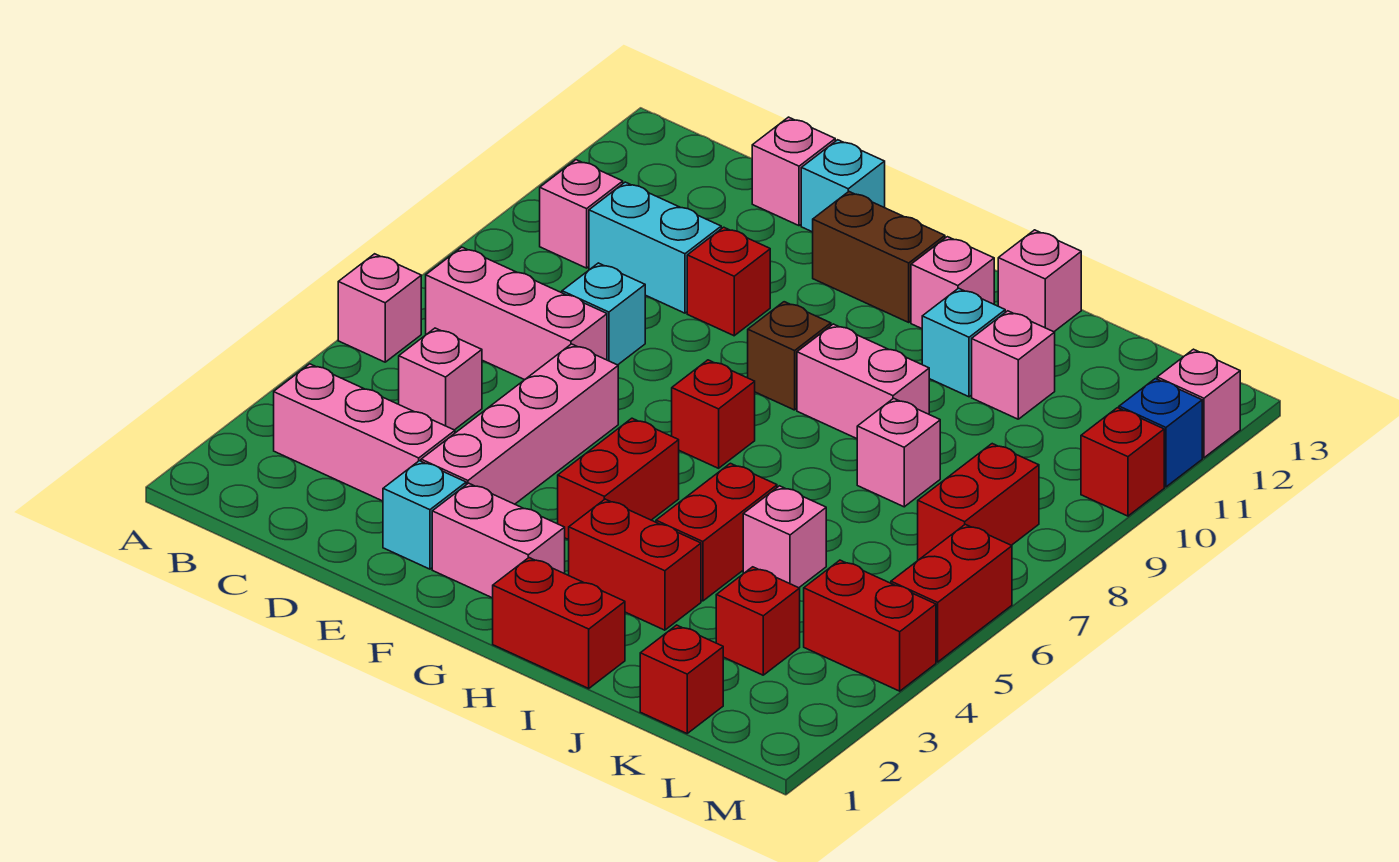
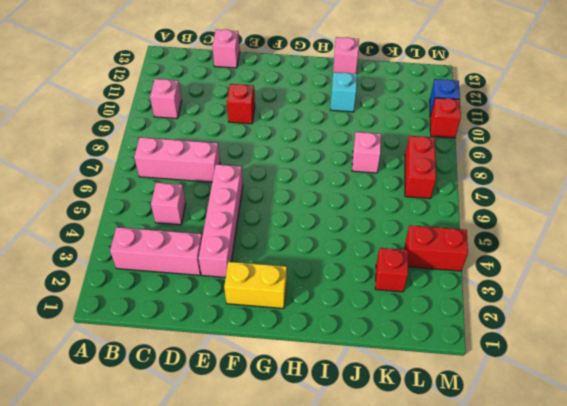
yellow 1x2 brick [224,262,287,308] -> pink 1x2 brick [432,483,565,598]
none -> pink 1x1 brick [338,254,421,362]
none -> cyan 1x2 brick [589,182,721,313]
none -> cyan 1x1 brick [562,263,645,365]
none -> cyan 1x1 brick [383,461,466,569]

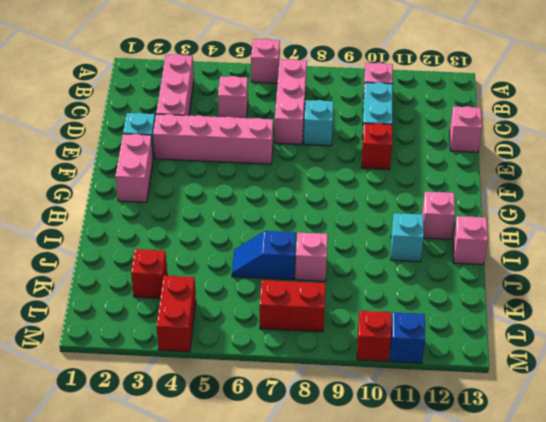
blue 1x2 slope [232,231,296,280] -> none
none -> cyan 1x1 brick [801,140,885,232]
none -> brown 1x2 brick [813,192,945,322]
none -> red 1x2 brick [558,418,679,540]
none -> red 1x1 brick [672,360,755,468]

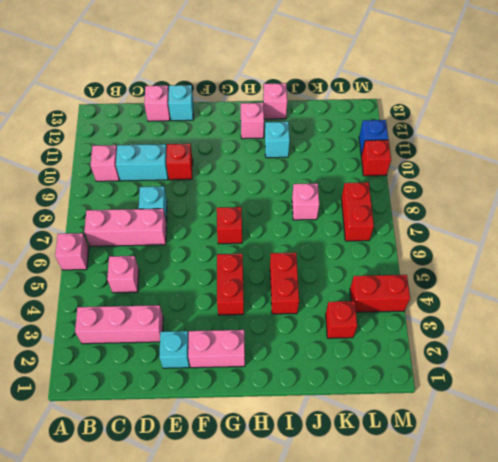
none -> pink 1x4 brick [421,344,618,504]
none -> brown 1x2 brick [813,192,945,322]
none -> brown 1x1 brick [748,302,831,410]
none -> red 1x2 brick [493,558,625,688]

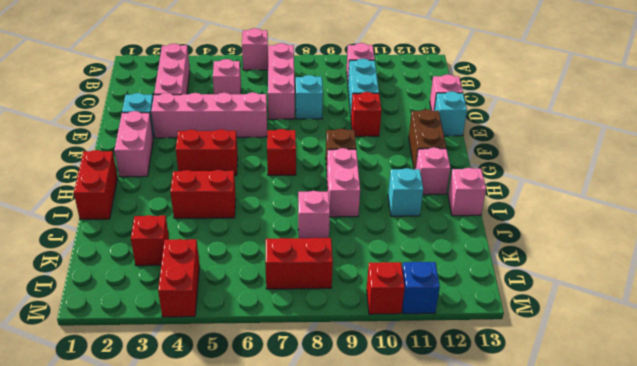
none -> red 1x2 brick [569,499,701,630]
none -> pink 1x1 brick [743,486,826,588]
none -> pink 1x1 brick [972,311,1055,419]
none -> red 1x1 brick [640,625,723,733]

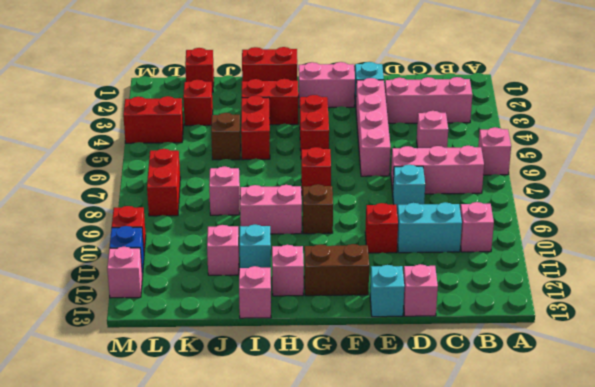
brown 1x1 brick [211,113,241,160] -> pink 1x1 brick [743,486,826,588]
none -> red 1x2 brick [891,524,1012,662]

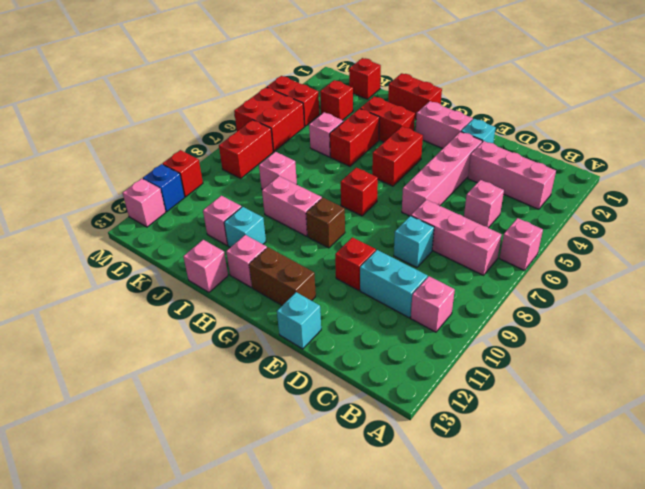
red 2x2 brick [234,87,305,151] -> red 1x2 brick [891,524,1012,662]
none -> pink 1x1 brick [752,117,835,226]

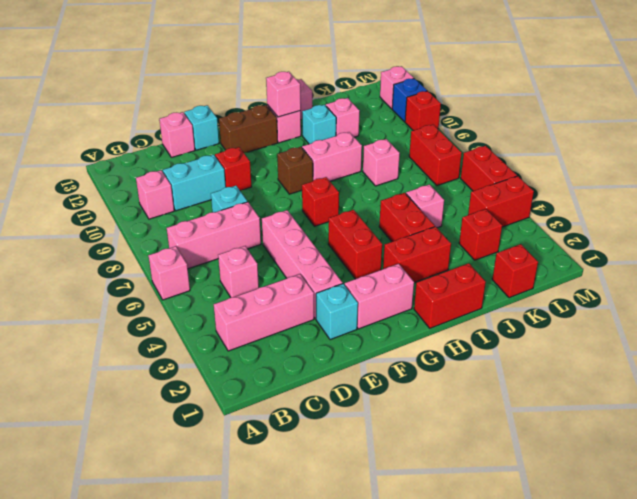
pink 1x1 brick [266,72,301,117] -> none

